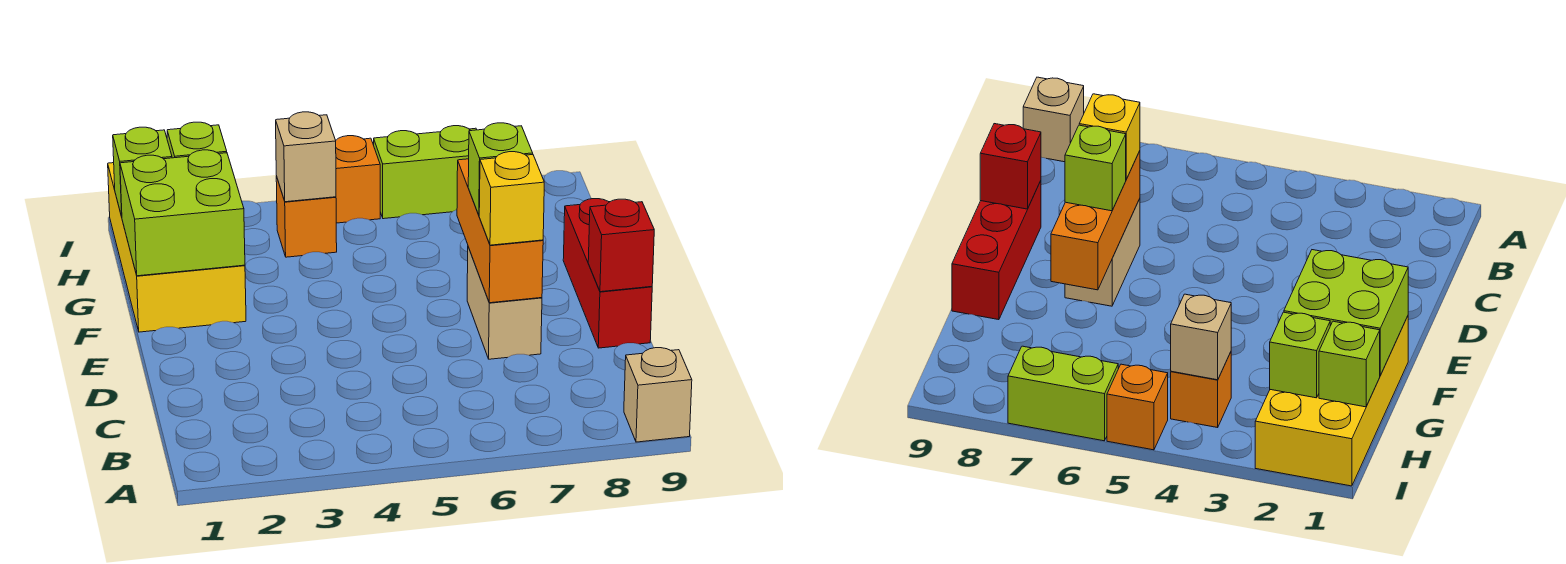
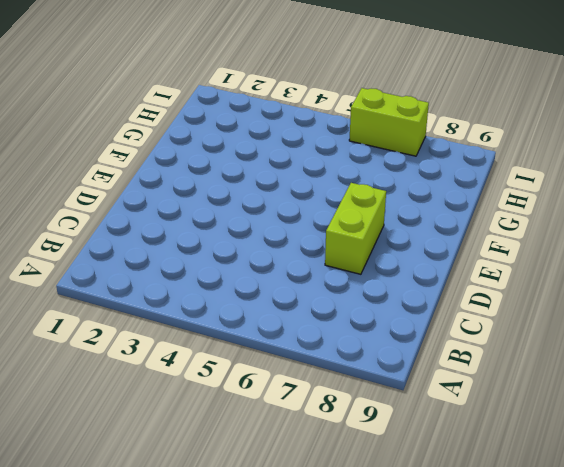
lime 1x2 brick [325,183,386,274] -> tan 1x2 brick [467,247,542,359]
none -> tan 1x1 brick [624,348,692,442]
none -> red 1x3 brick [563,199,652,348]
none -> yellow 2x4 brick [108,163,246,332]

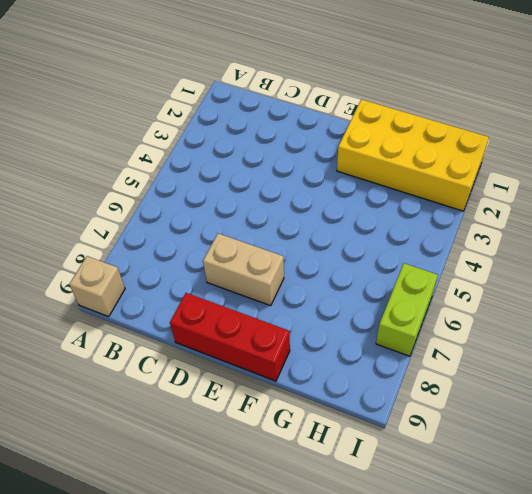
none -> orange 1x1 brick [276,176,337,257]
none -> orange 1x1 brick [336,136,380,223]
none -> orange 1x3 brick [457,159,543,303]

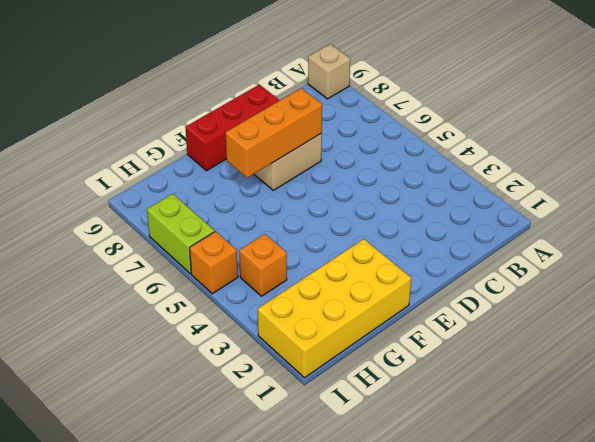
none -> red 1x1 brick [588,199,654,292]
none -> lime 2x2 brick [120,150,245,276]
none -> lime 1x1 brick [113,127,172,217]

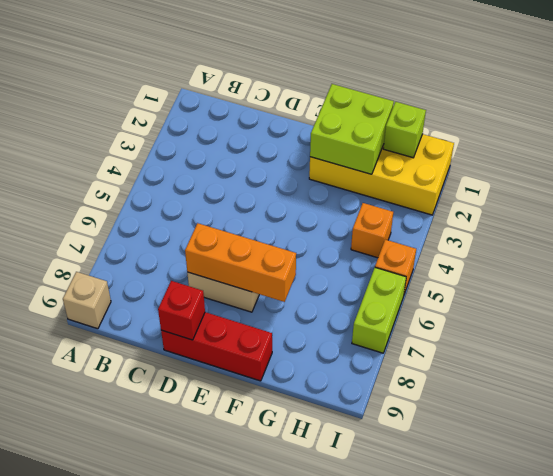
none -> lime 1x1 brick [167,122,227,158]
none -> tan 1x1 brick [276,112,336,202]
none -> yellow 1x1 brick [479,152,544,245]

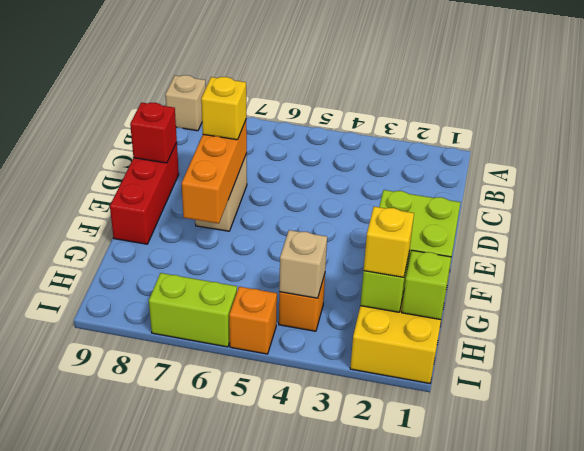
yellow 1x1 brick [364,207,414,277] -> none
none -> lime 1x1 brick [468,123,533,215]

